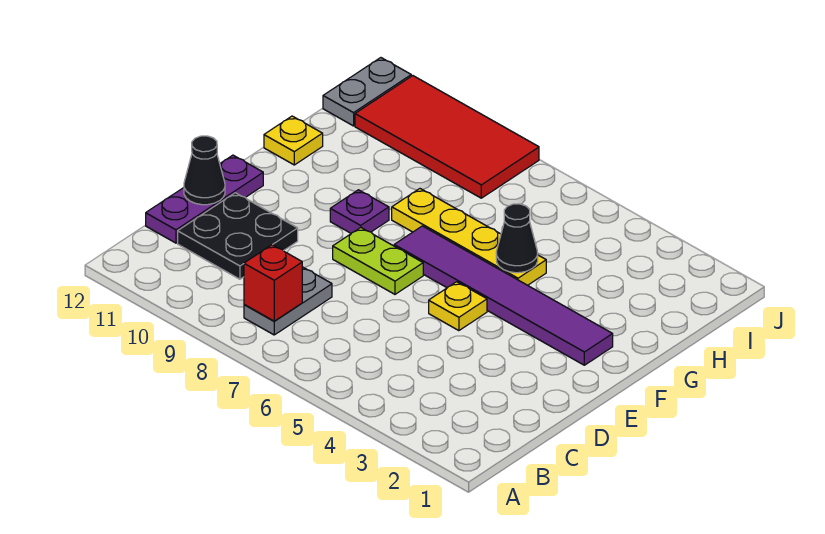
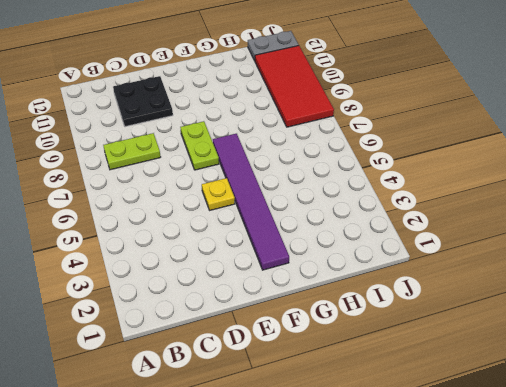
lime 1x2 plate [103,133,161,170] -> grey 1x2 plate [244,267,332,335]
none -> purple 1x3 plate [146,155,263,243]
none -> purple 1x1 plate [330,190,389,233]
none -> yellow 1x4 plate [392,189,546,285]

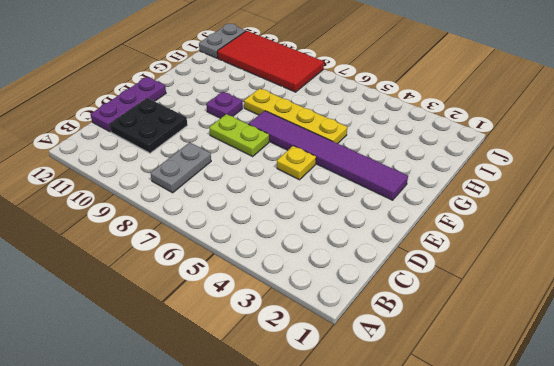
none -> yellow 1x1 plate [264,116,323,165]
none -> red 1x1 brick [244,245,302,321]
none -> black 1x1 cone [184,136,225,205]

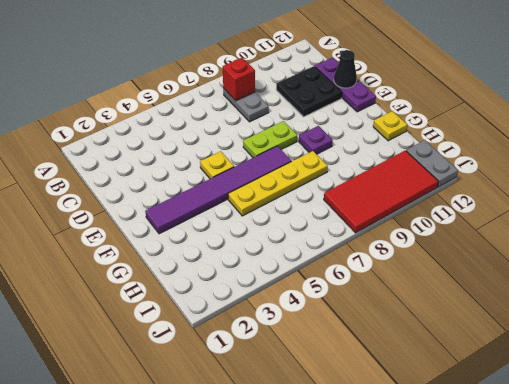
none -> black 1x1 cone [496,204,538,273]

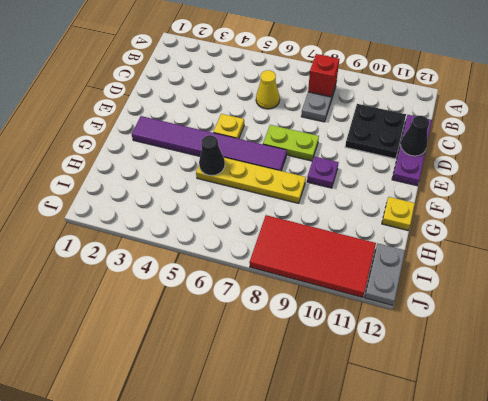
yellow 1x1 cone [256,70,280,109] -> none

